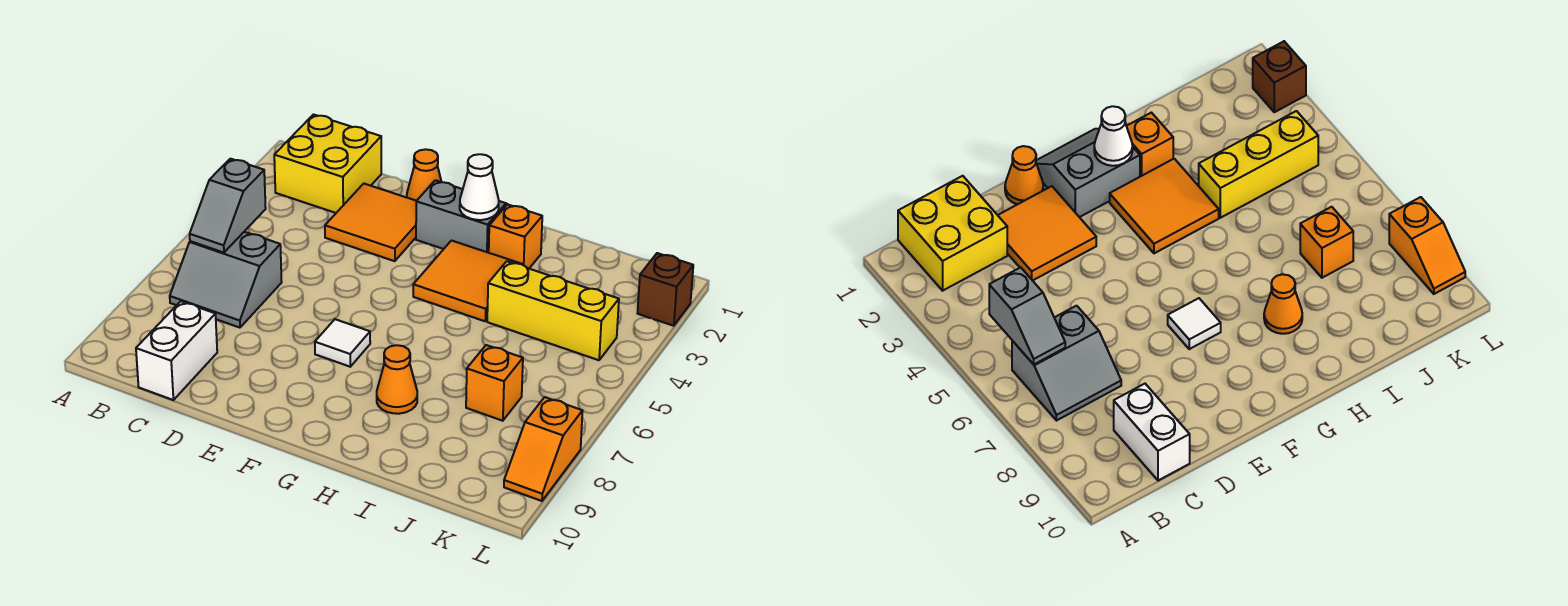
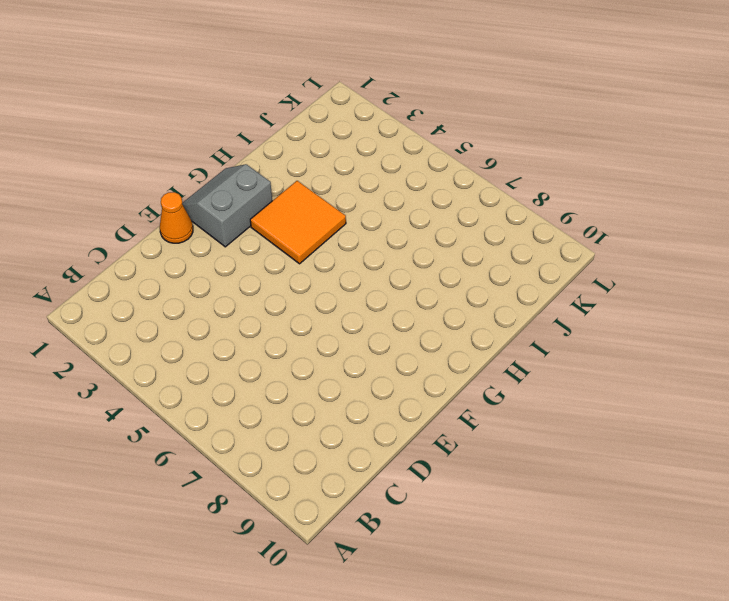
none -> yellow 2x2 brick [274,115,381,213]
none -> grey 2x2 slope [170,232,282,328]
none -> white 1x2 brick [136,301,217,400]

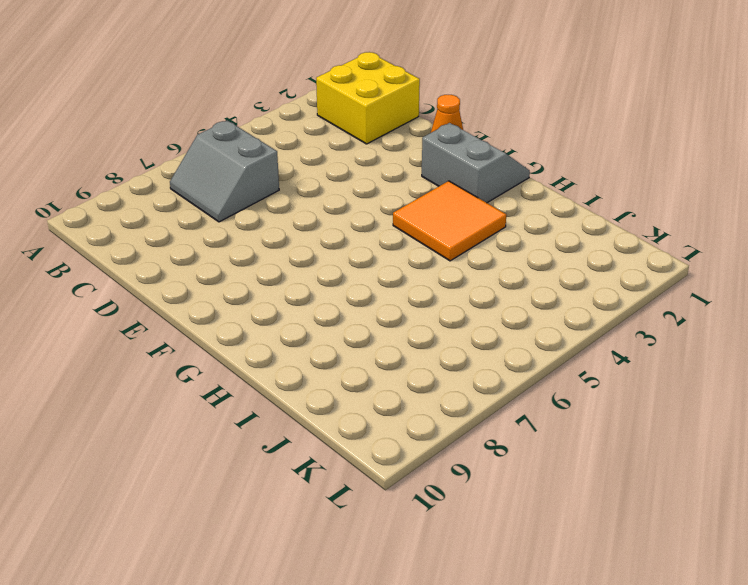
none -> white 1x2 brick [136,301,217,400]
none -> orange 2x2 tile [325,184,416,261]
none -> white 1x1 tile [315,319,370,367]

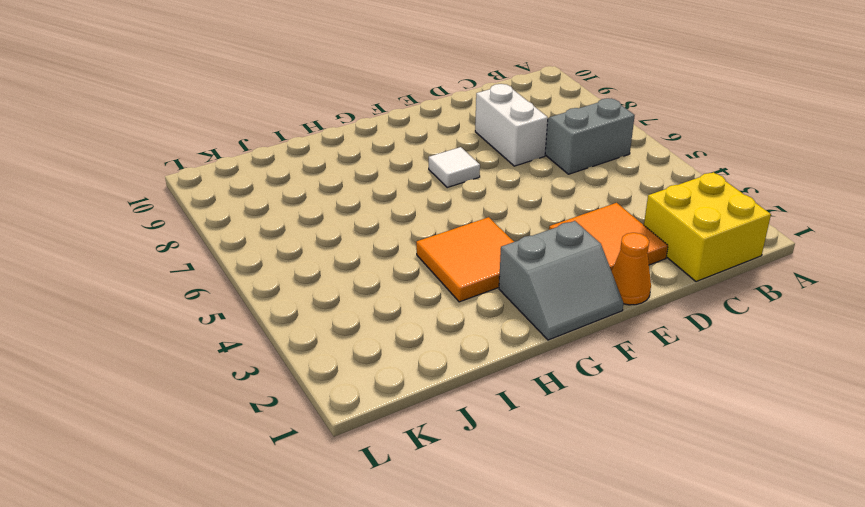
white 1x2 brick [475,84,548,166] -> white 1x2 brick moved to [136,301,217,400]
none -> orange 1x1 brick [489,204,542,268]
none -> orange 1x1 cone [377,345,417,414]
none -> yellow 1x3 brick [487,261,619,360]

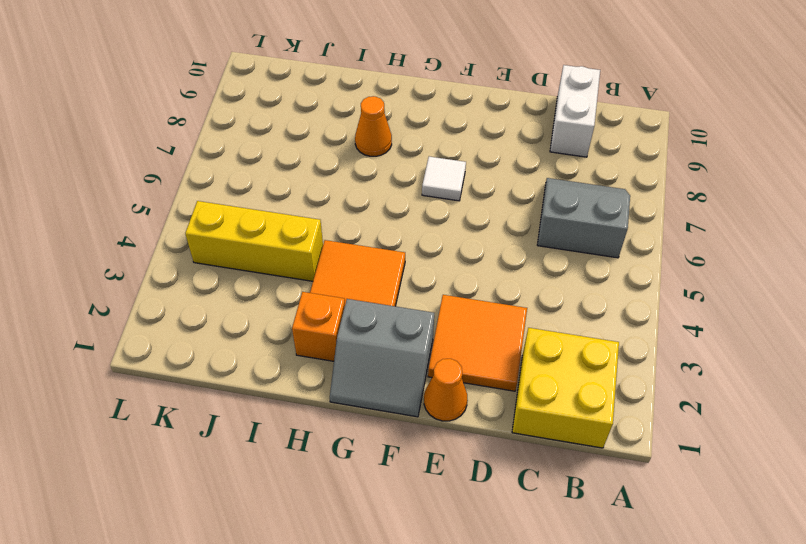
none -> orange 1x1 brick [466,345,523,421]
none -> brown 1x1 brick [637,253,693,326]
none -> orange 1x2 slope [504,397,583,501]

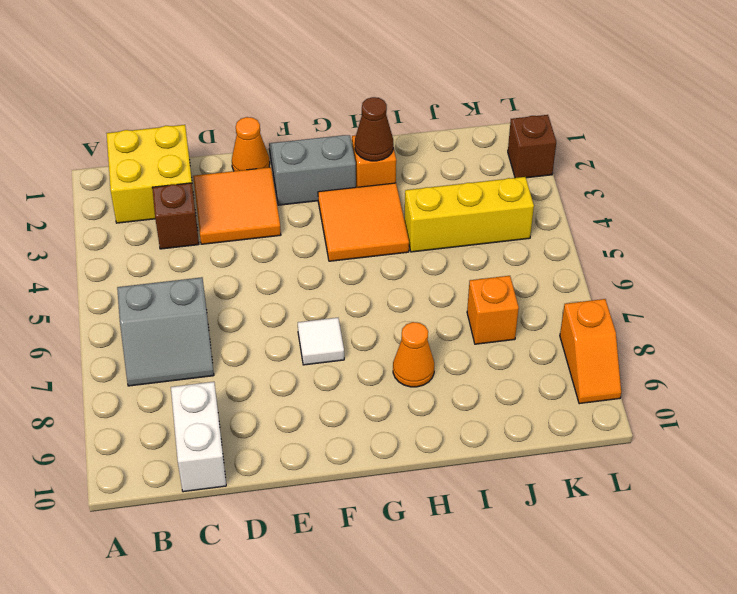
brown 1x1 brick [152,183,199,249] -> none
brown 1x1 cone [355,97,393,161] -> none
none -> grey 1x2 slope [190,159,266,253]
none -> white 1x1 cone [460,154,499,220]

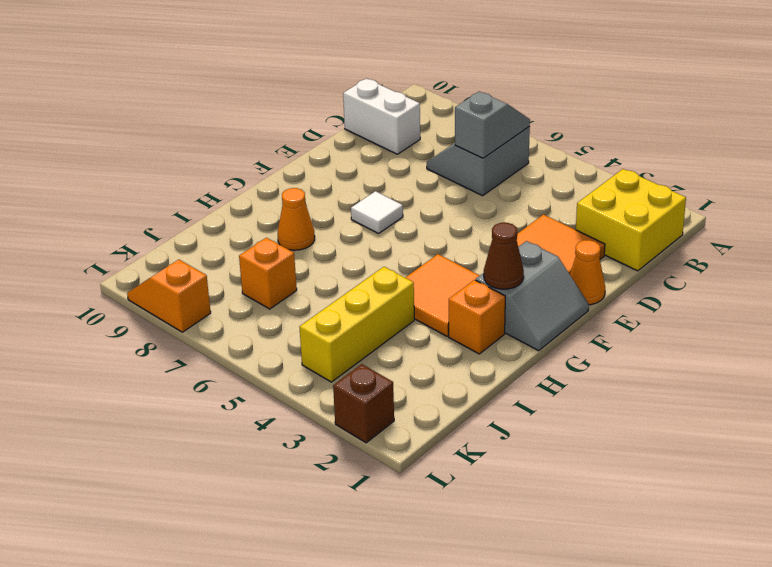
grey 1x2 slope [455,92,530,158] -> grey 1x2 slope turned to [190,159,266,253]
brown 1x1 cone [484,223,524,289] -> white 1x1 cone [460,154,499,220]

